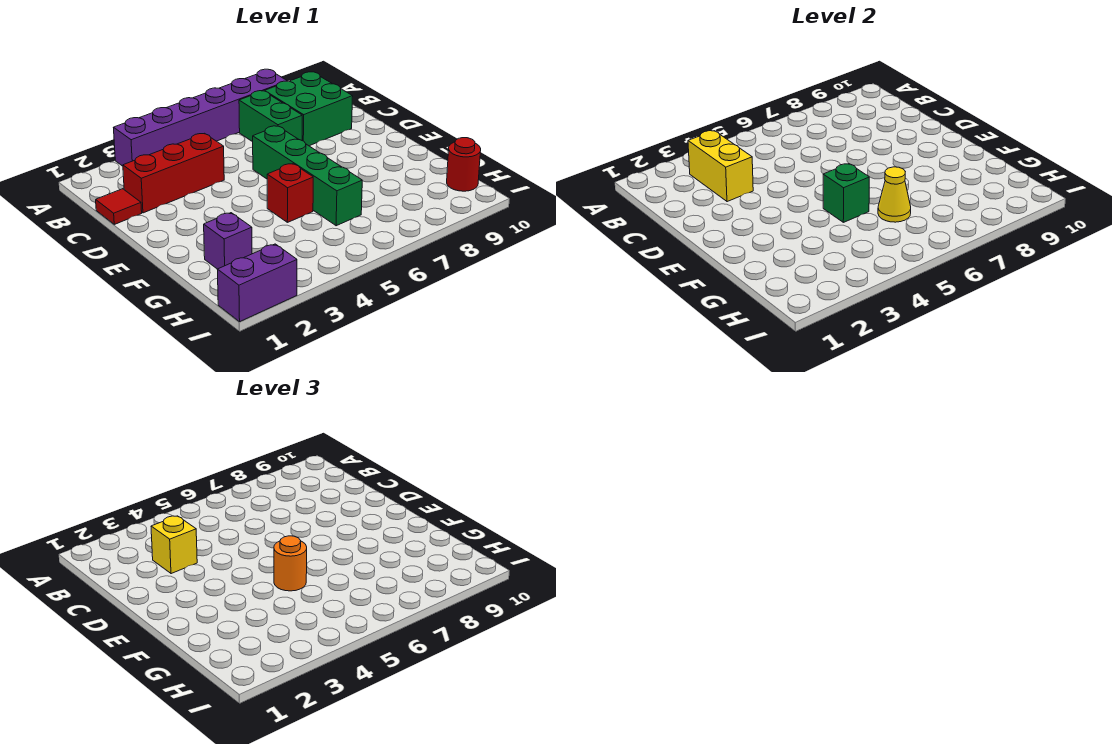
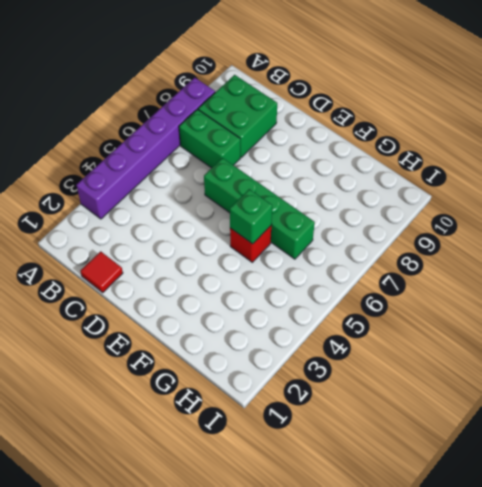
none -> red 1x3 brick [123,134,224,213]
none -> purple 1x1 brick [204,213,252,269]
none -> red 1x1 round brick [447,138,481,191]

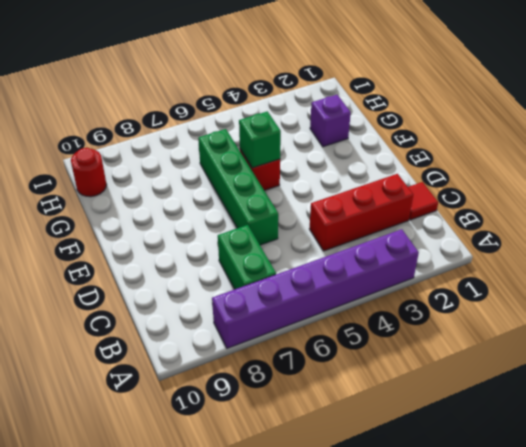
none -> green 2x2 brick [265,72,353,146]
none -> purple 1x2 brick [217,244,297,322]
none -> yellow 1x2 brick [688,131,753,202]

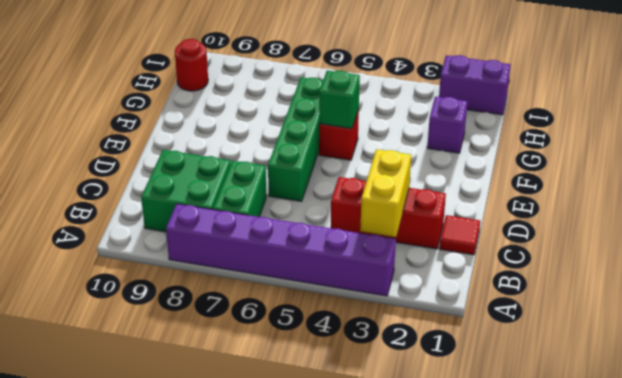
none -> yellow 1x1 cone [878,167,911,222]
none -> yellow 1x1 brick [151,516,197,574]
none -> orange 1x1 round brick [274,536,307,591]

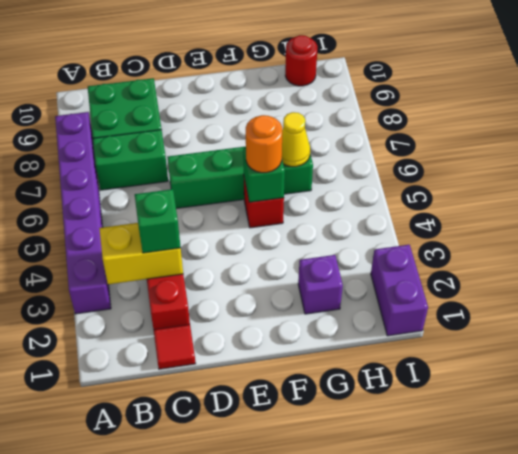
green 1x1 brick [135,189,181,253] -> yellow 1x1 brick [151,516,197,574]

